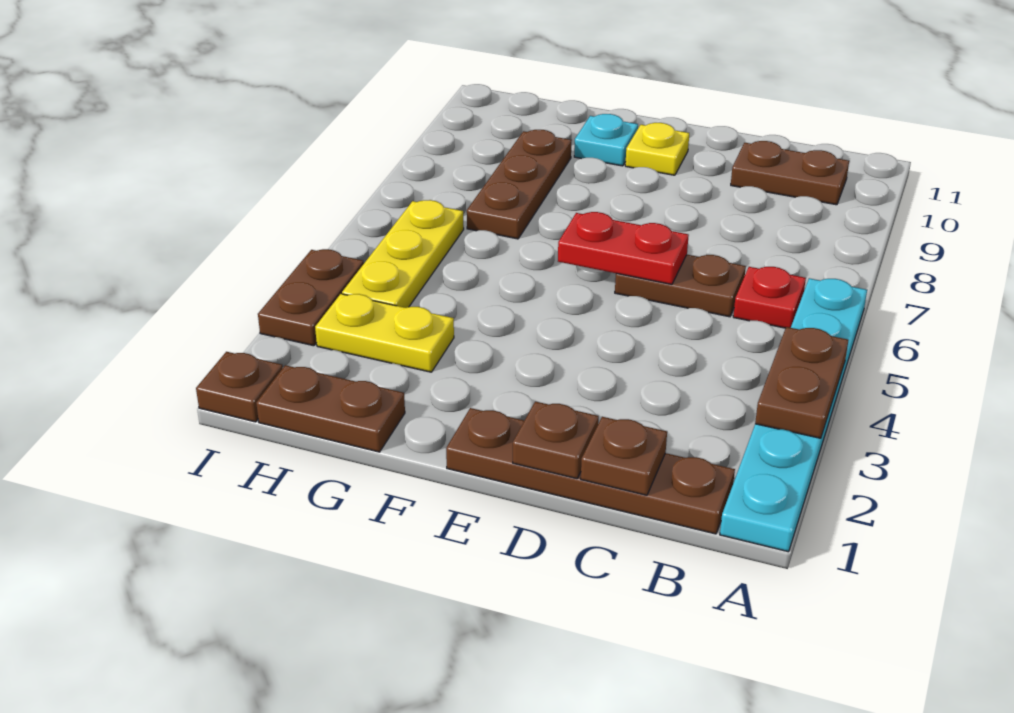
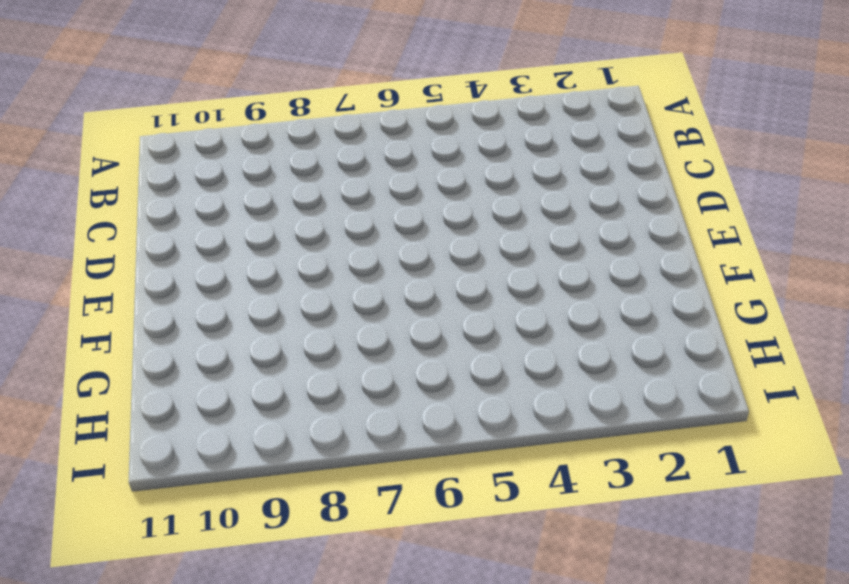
none -> cyan 1x6 plate [720,278,867,552]
none -> brown 1x4 plate [446,408,735,534]
none -> red 1x1 plate [733,267,806,328]

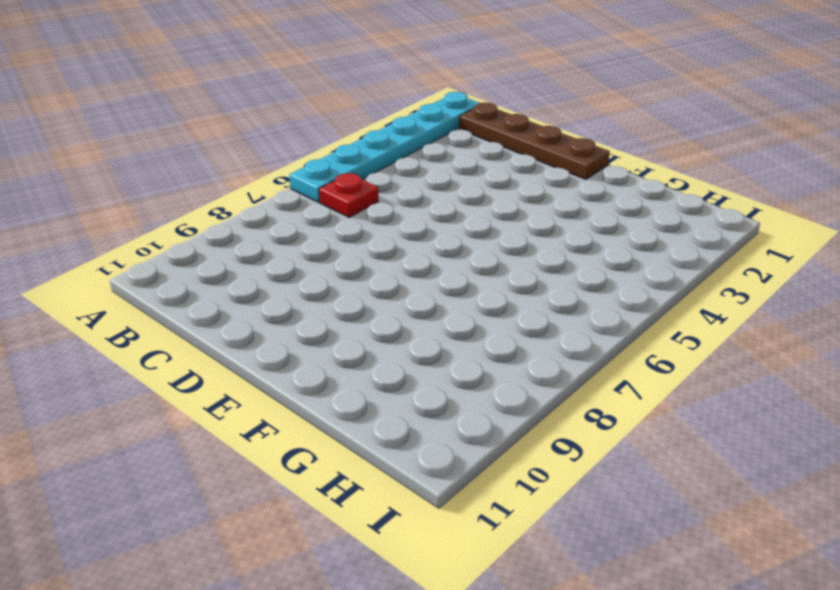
none -> brown 1x2 plate [731,141,849,205]
none -> brown 1x2 plate [615,255,746,317]
none -> yellow 1x1 plate [625,123,689,175]

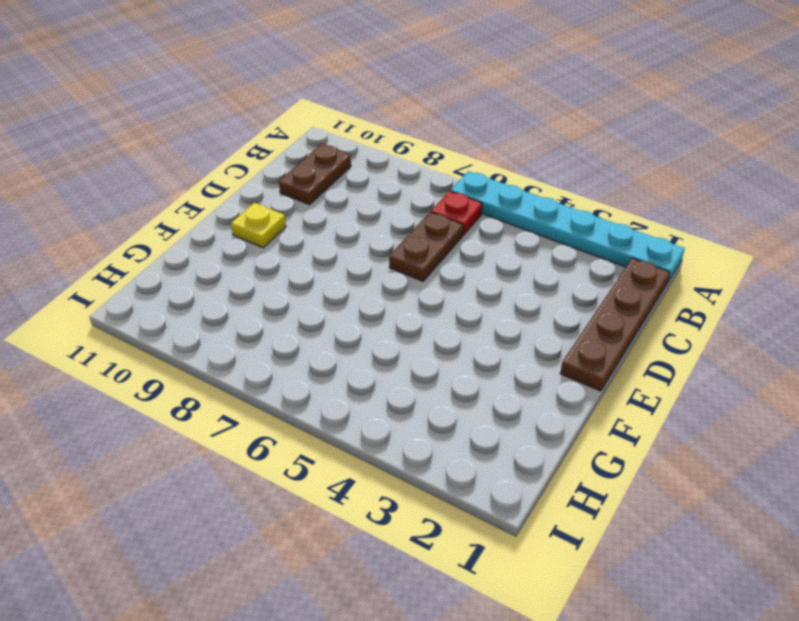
none -> cyan 1x1 plate [574,114,638,166]
none -> brown 1x2 plate [256,365,405,452]
none -> yellow 1x2 plate [315,294,454,372]

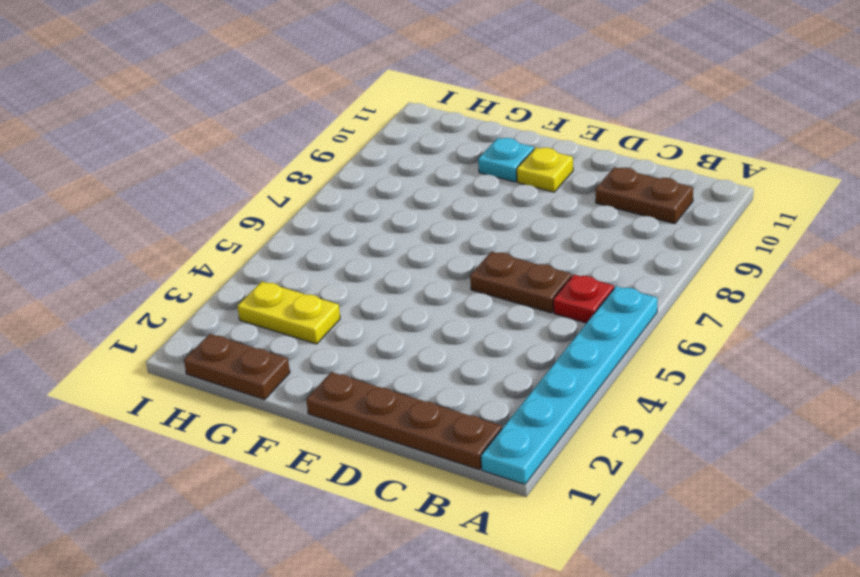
none -> brown 1x3 plate [467,130,572,239]
none -> yellow 1x3 plate [342,200,464,308]
none -> brown 1x1 plate [196,352,283,422]

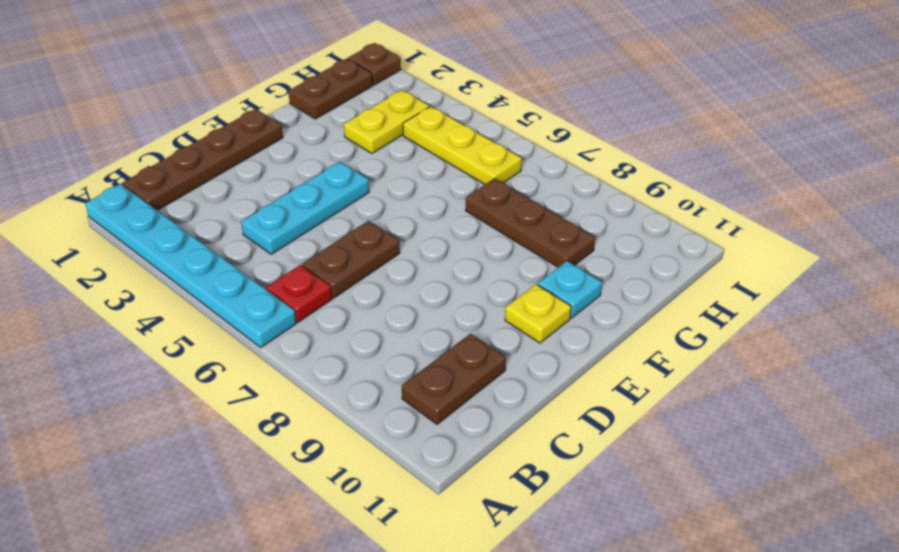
cyan 1x3 plate [241,162,369,254] -> none
none -> brown 1x2 plate [258,249,364,346]
none -> brown 1x2 plate [755,327,848,438]
none -> brown 1x1 plate [581,417,667,495]

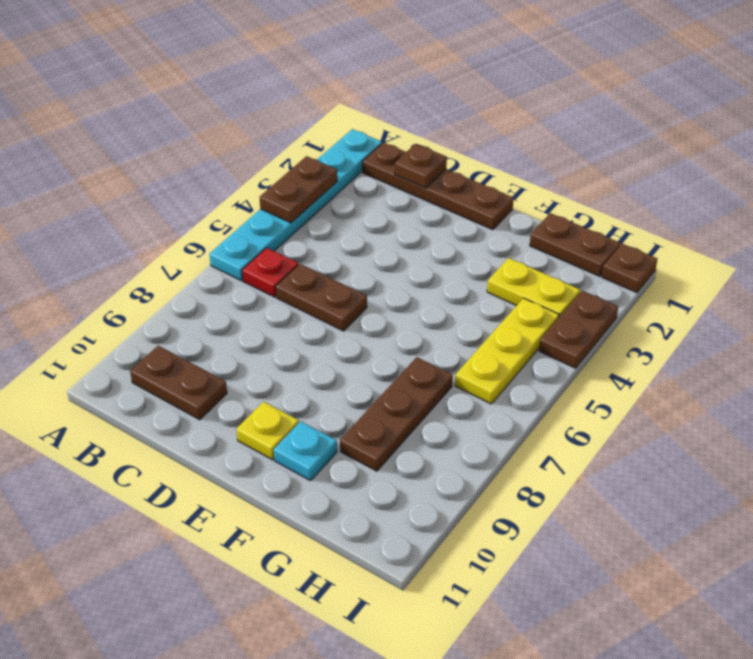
none -> brown 1x1 plate [513,401,599,479]
none -> red 1x2 plate [558,212,689,284]

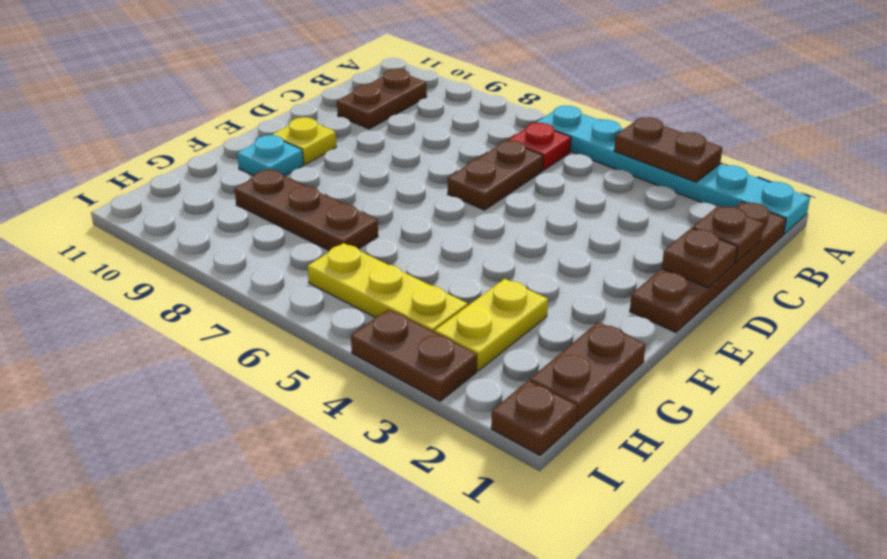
none -> red 1x2 plate [558,212,689,284]

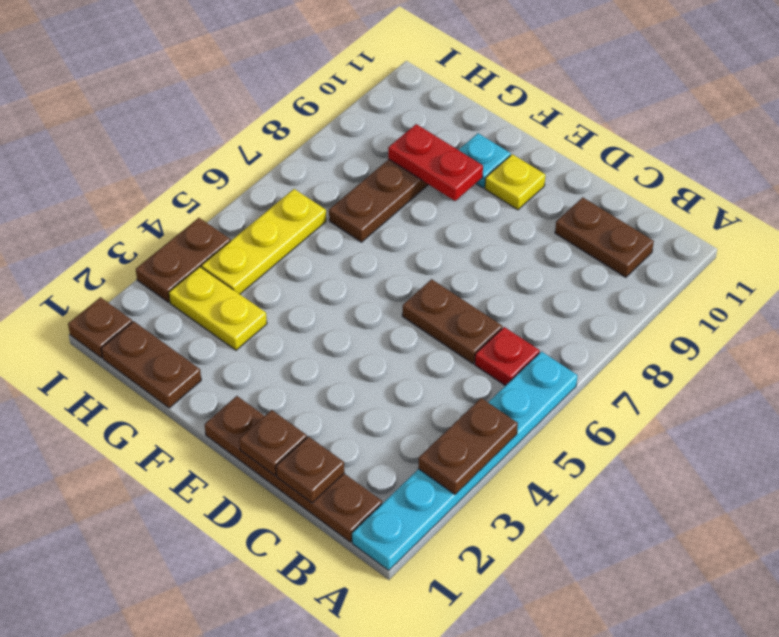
red 1x2 plate [388,124,483,201] -> red 1x2 plate moved to [558,212,689,284]

